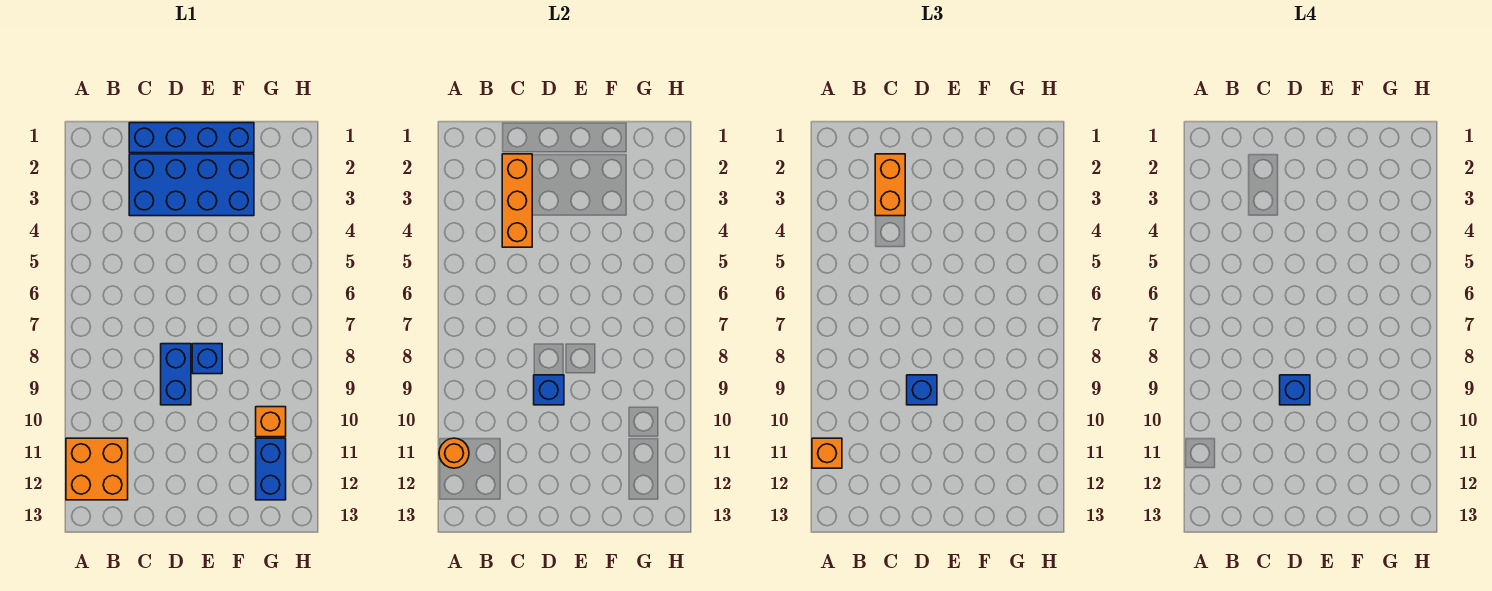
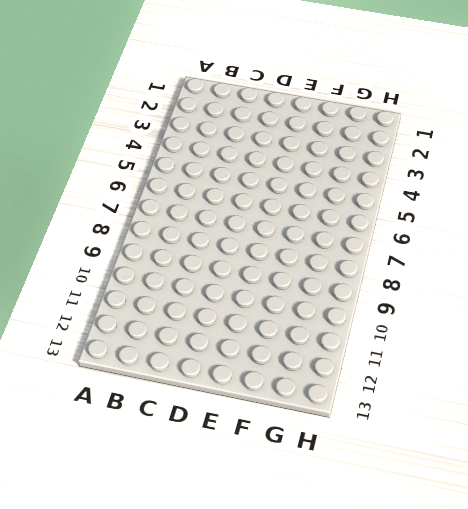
none -> orange 2x2 brick [66,438,128,500]
none -> blue 1x4 brick [129,123,254,153]
none -> blue 2x4 brick [129,154,254,216]

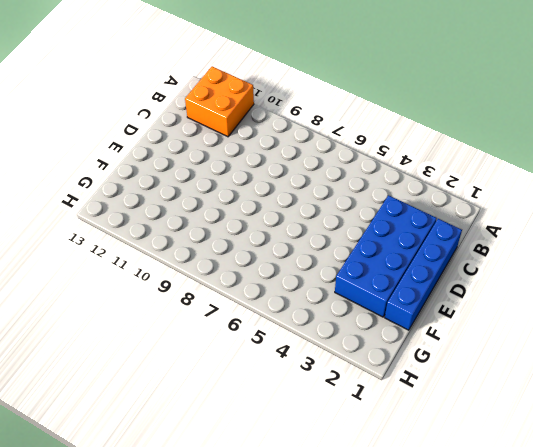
none -> blue 1x2 brick [161,344,191,405]
none -> blue 1x1 brick [192,344,222,374]
none -> orange 1x1 brick [256,407,286,437]

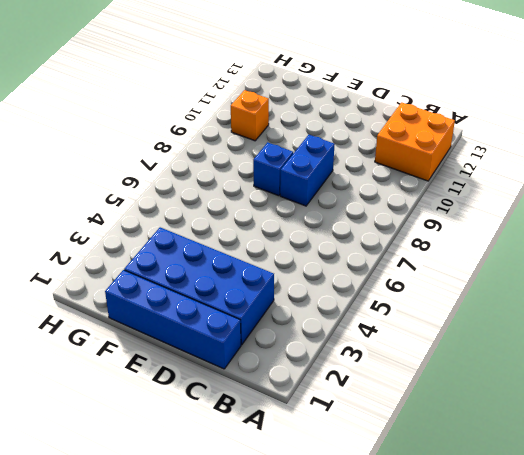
none -> blue 1x2 brick [256,438,286,500]
none -> orange 1x1 round brick [439,438,469,468]
none -> orange 1x3 brick [502,154,532,247]

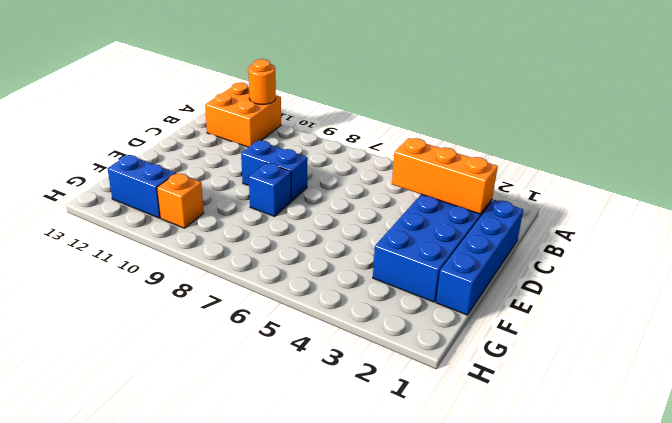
none -> blue 1x1 brick [534,375,564,405]
none -> orange 1x1 brick [812,438,842,468]
none -> orange 1x2 brick [875,154,905,216]

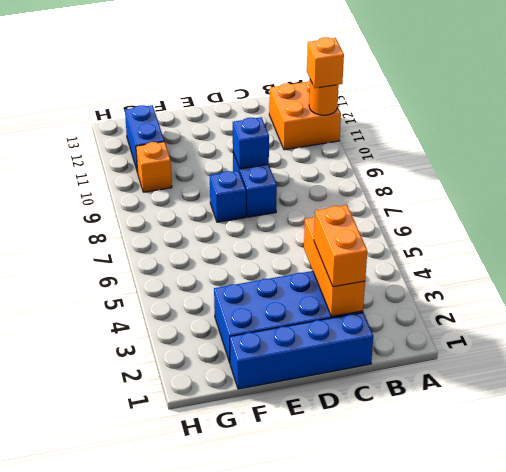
none -> blue 1x1 brick [907,375,937,405]
none -> blue 1x1 brick [1280,375,1310,405]

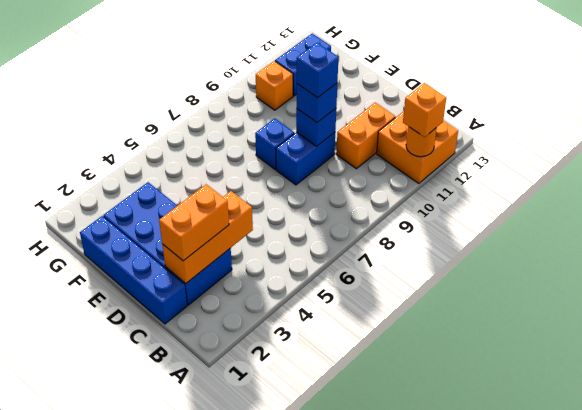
orange 1x2 brick [336,103,395,169] -> none

